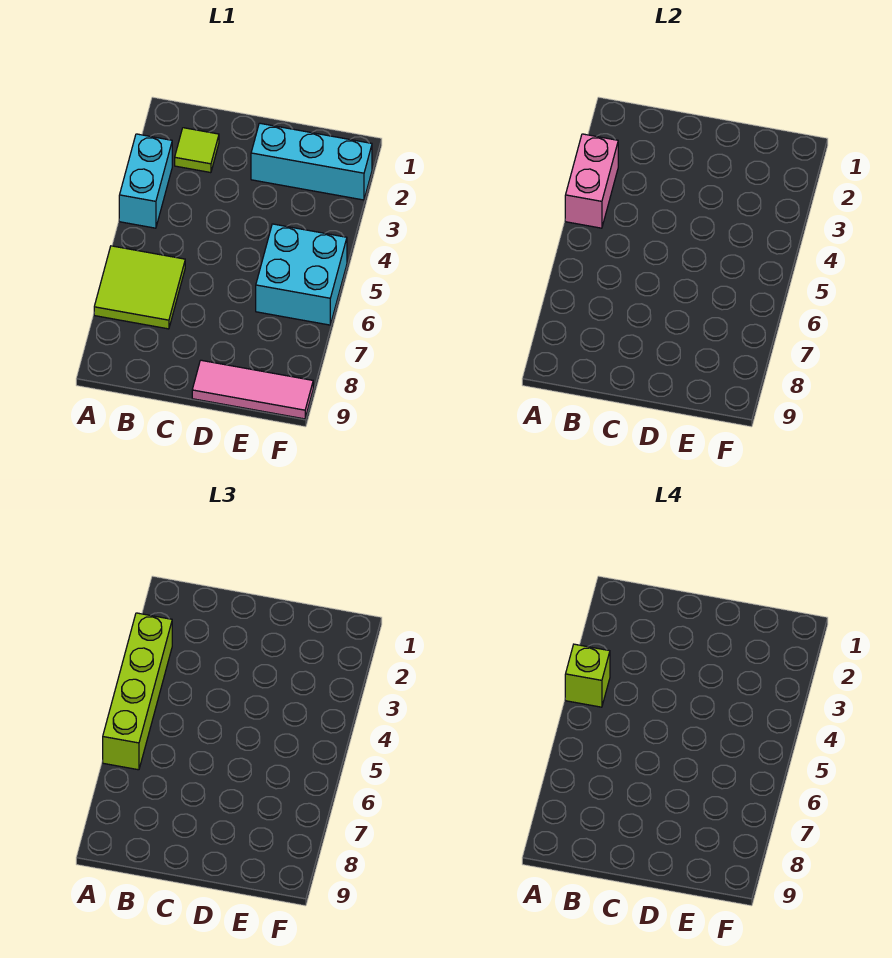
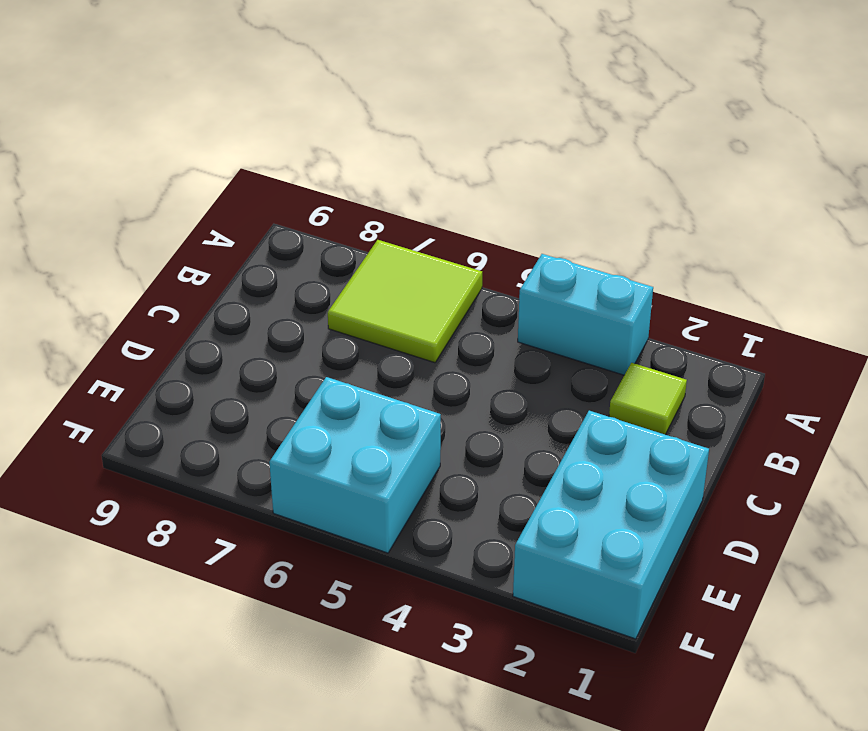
cyan 2x3 brick [513,411,709,639] -> cyan 1x3 brick [251,123,372,200]
none -> pink 1x3 tile [192,360,313,419]
none -> pink 1x2 brick [565,134,618,228]

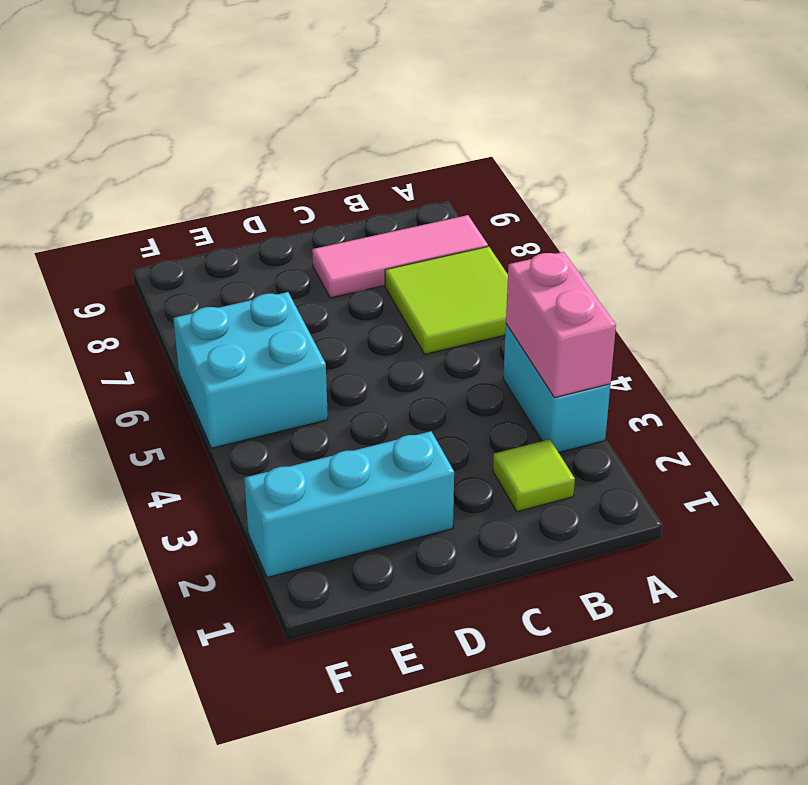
pink 1x3 tile [312,215,488,298] -> pink 1x3 tile moved to [192,360,313,419]
none -> lime 1x4 brick [103,613,172,770]
none -> lime 1x1 brick [565,644,610,707]

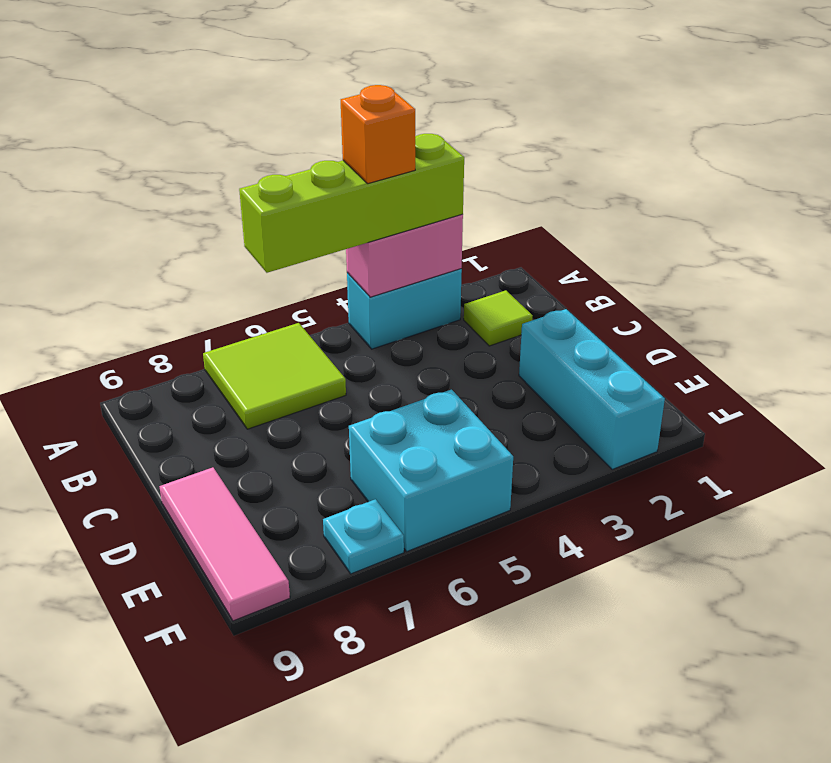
orange 1x1 brick [341,85,415,184] -> lime 1x1 brick [565,644,610,707]
cyan 1x1 plate [323,499,404,574] -> none

